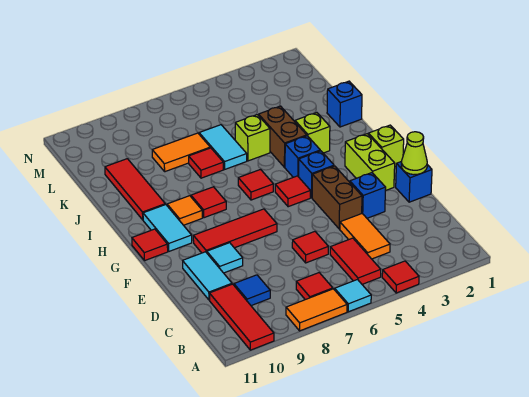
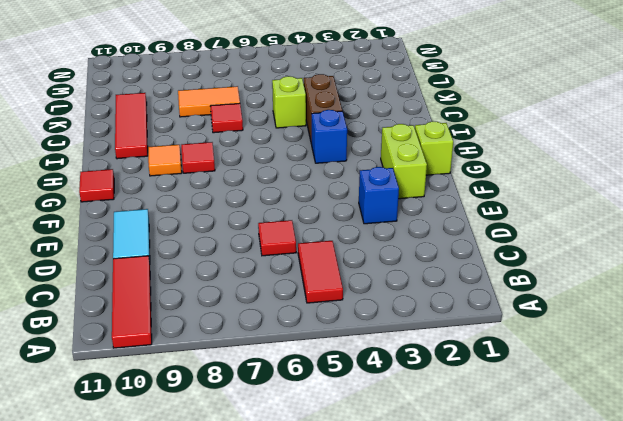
none -> red 1x1 tile [382,261,419,293]
none -> cyan 1x1 tile [335,280,371,312]
none -> orange 1x2 tile [286,289,347,331]
none -> red 1x1 tile [296,273,333,300]

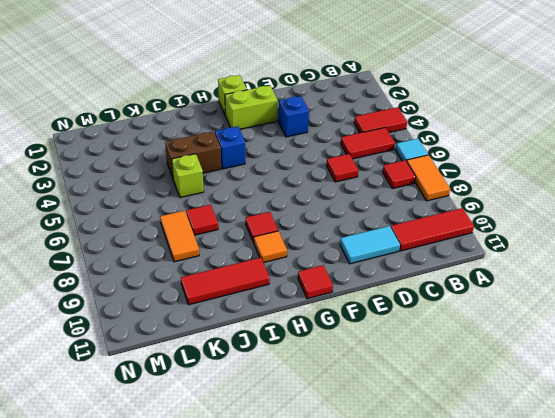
red 1x2 tile [354,107,407,133] -> red 1x1 tile [382,261,419,293]
none -> orange 1x2 tile [340,213,390,259]
none -> blue 1x1 tile [234,275,270,306]
none -> blue 1x1 brick [396,162,432,202]
none -> brown 1x2 brick [312,166,362,229]

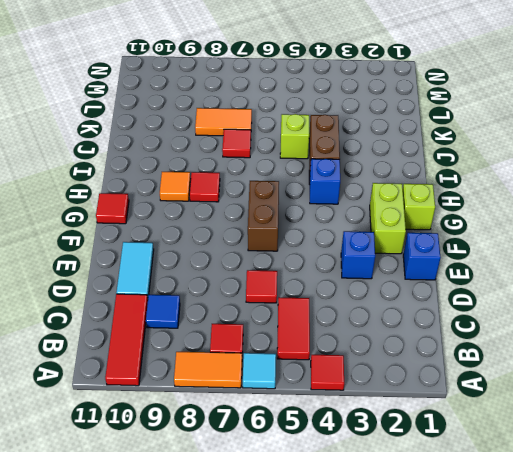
brown 1x2 brick [248,181,279,251] -> brown 1x2 brick moved to [312,166,362,229]
none -> orange 1x2 tile [340,213,390,259]
none -> cyan 1x1 tile [207,243,243,273]
none -> red 1x3 tile [193,209,277,253]
none -> blue 1x1 brick [299,151,334,198]

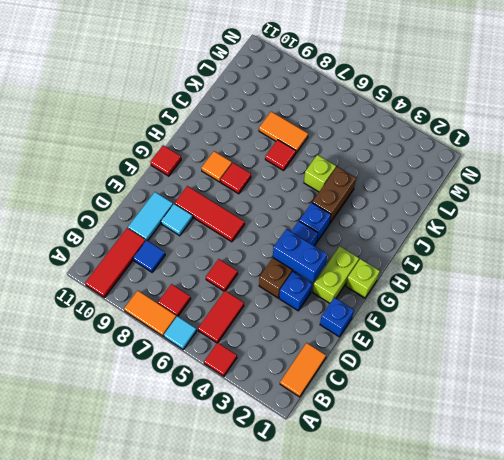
orange 1x2 tile [280,343,326,397] -> orange 1x2 tile moved to [340,213,390,259]
blue 1x2 brick [273,229,327,282] -> none
none -> red 1x1 tile [275,176,310,207]
none -> cyan 1x2 tile [143,204,192,251]
none -> red 1x1 tile [238,170,273,200]
none -> lime 1x1 brick [295,113,330,153]

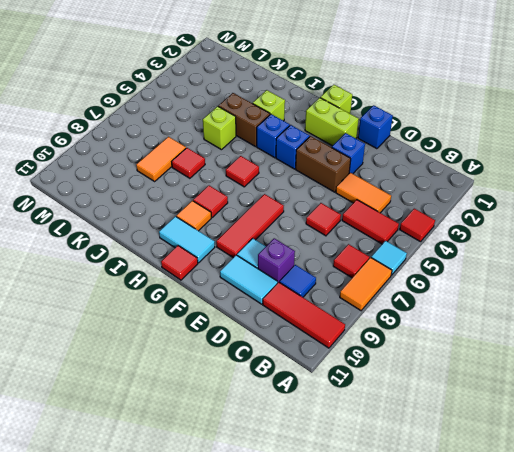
purple 1x1 brick [258,238,295,282] -> none
none -> red 1x1 tile [275,176,310,207]
none -> red 1x3 tile [105,159,165,220]
none -> blue 1x1 brick [327,81,362,127]
none -> cyan 1x2 tile [199,125,247,169]

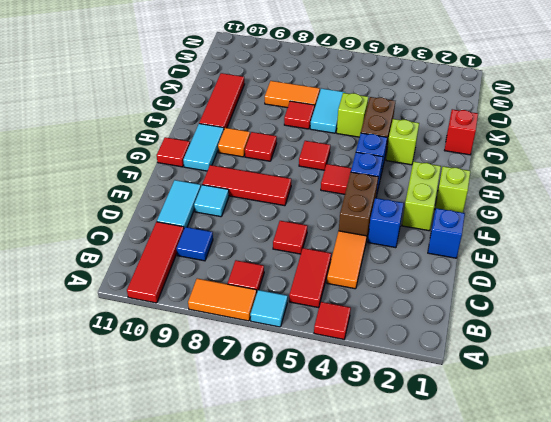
red 1x1 brick [444,109,478,155] -> blue 1x1 brick [327,81,362,127]
none -> lime 1x1 cone [401,132,427,175]

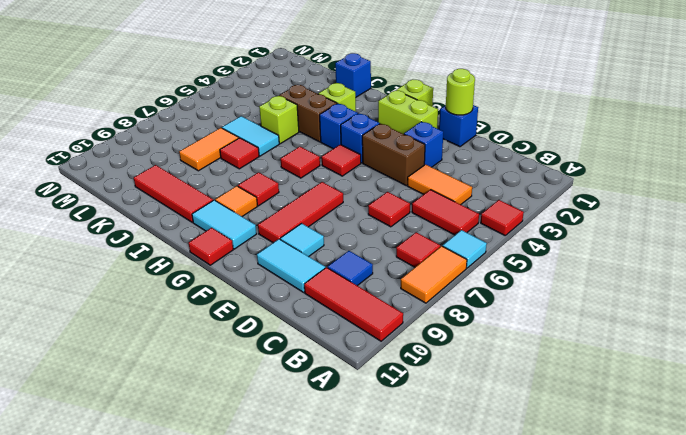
lime 1x1 round brick [446,69,475,115] -> lime 1x1 cone [401,132,427,175]

